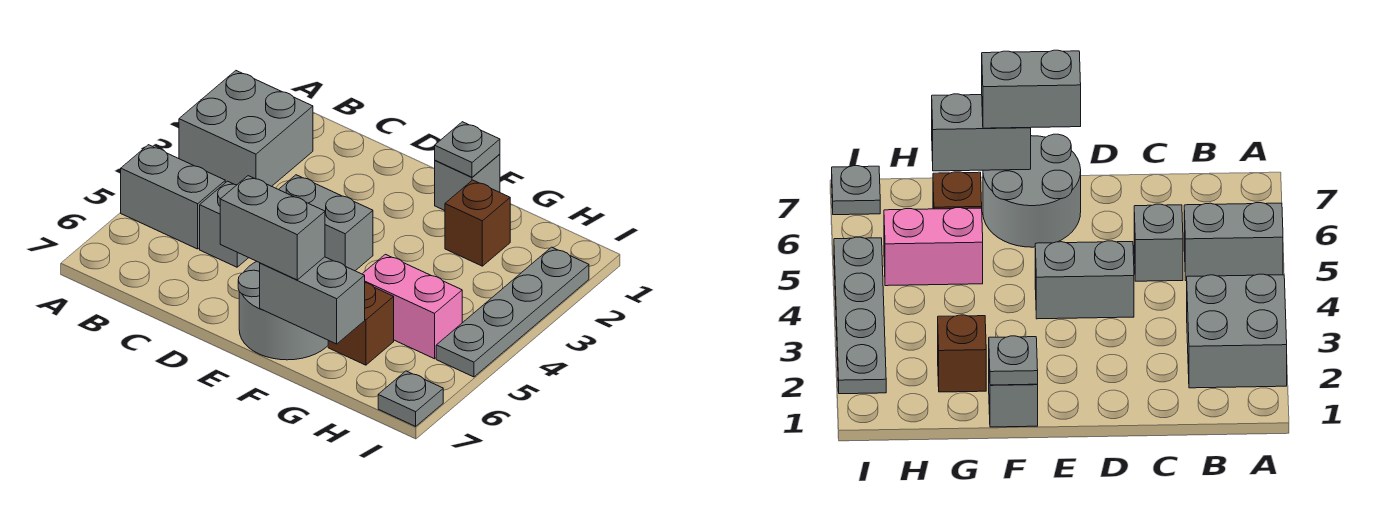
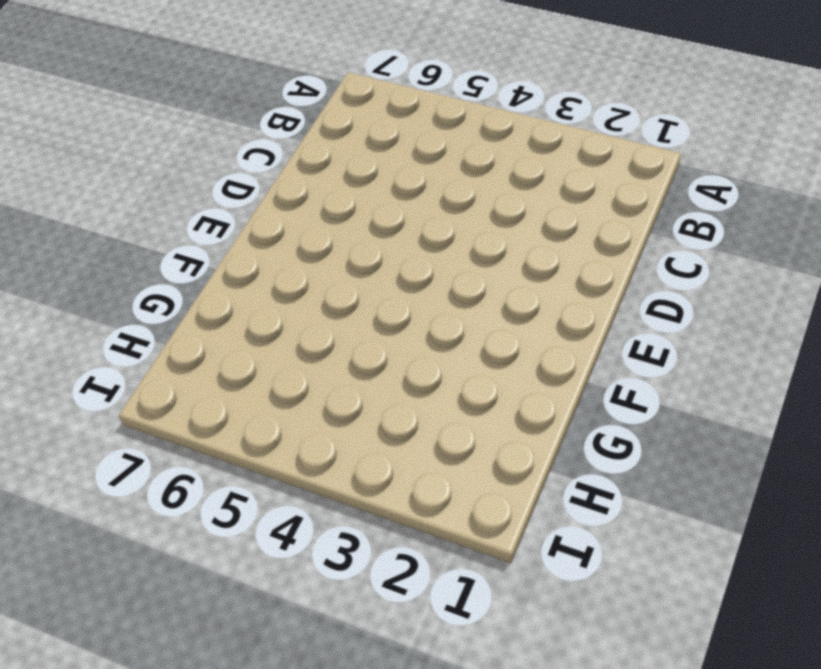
none -> grey 2x2 brick [179,71,313,186]
none -> grey 1x2 brick [121,145,225,249]
none -> grey 1x1 brick [200,181,248,267]

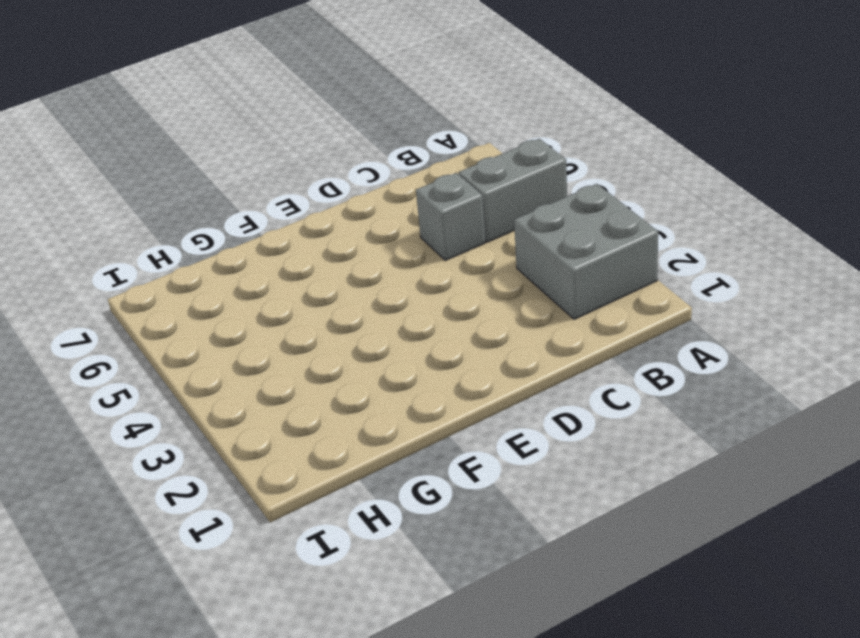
none -> grey 1x2 brick [279,175,373,271]
none -> grey 2x2 round brick [238,261,328,360]
none -> grey 1x1 brick [435,154,500,211]

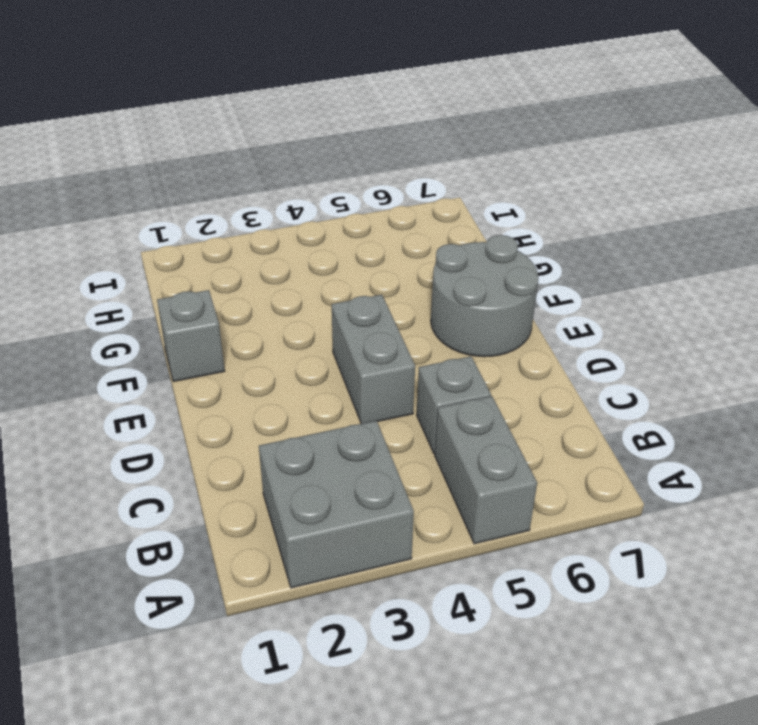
none -> brown 1x1 brick [445,180,510,266]
none -> pink 1x2 brick [363,254,462,359]
none -> brown 1x1 brick [328,283,394,365]

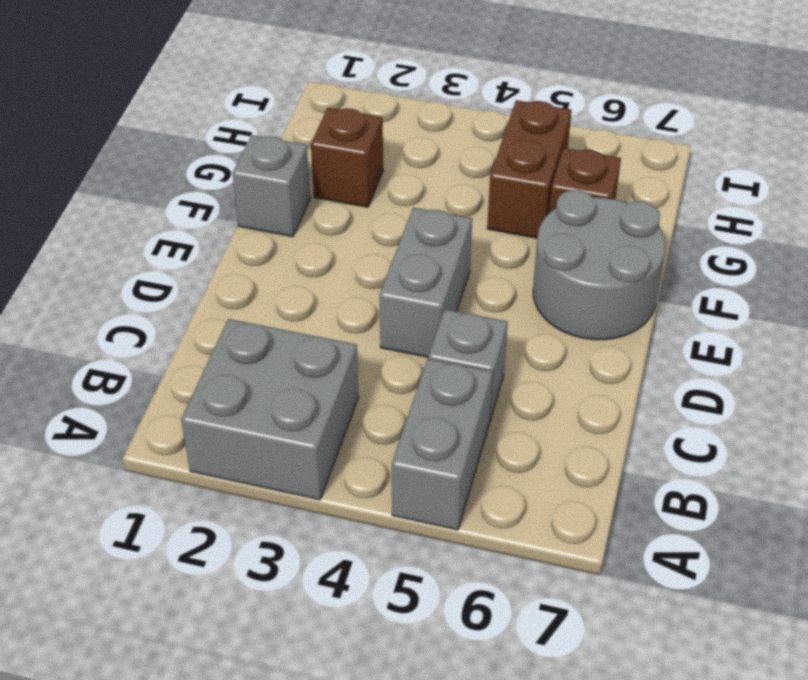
brown 1x2 brick [487,100,572,238] -> pink 1x2 brick [363,254,462,359]
none -> grey 1x4 plate [436,247,589,377]
none -> grey 1x1 plate [378,371,443,426]
none -> grey 1x1 plate [435,122,500,177]

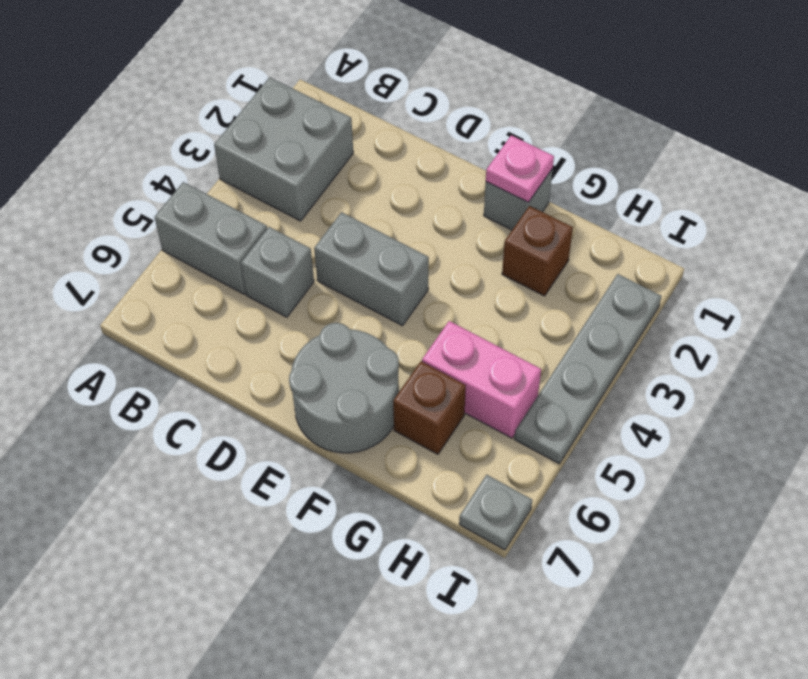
pink 1x1 plate [486,135,554,202] -> grey 1x1 plate [435,122,500,177]
none -> grey 1x2 brick [260,257,365,344]
none -> grey 1x2 brick [220,176,325,280]

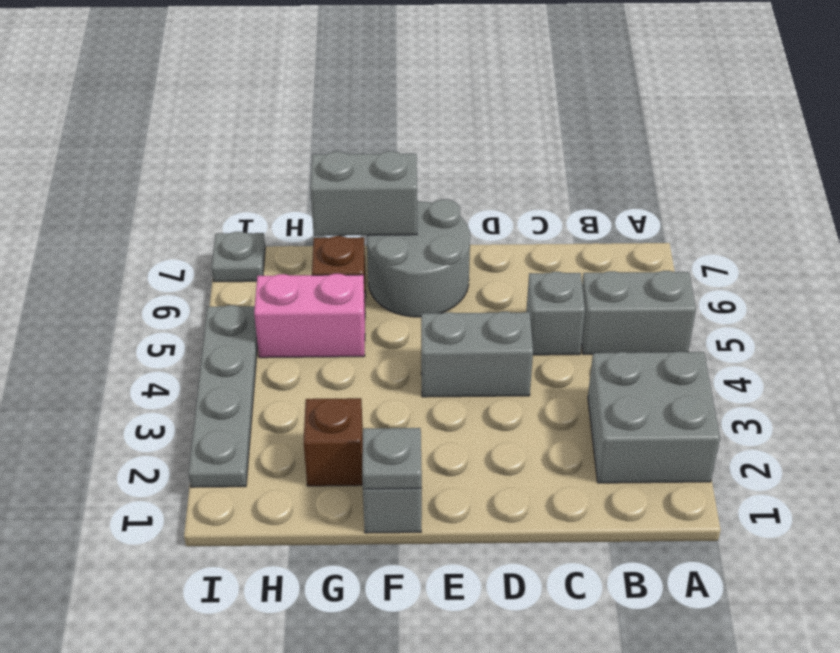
none -> grey 1x2 brick [220,176,325,280]

